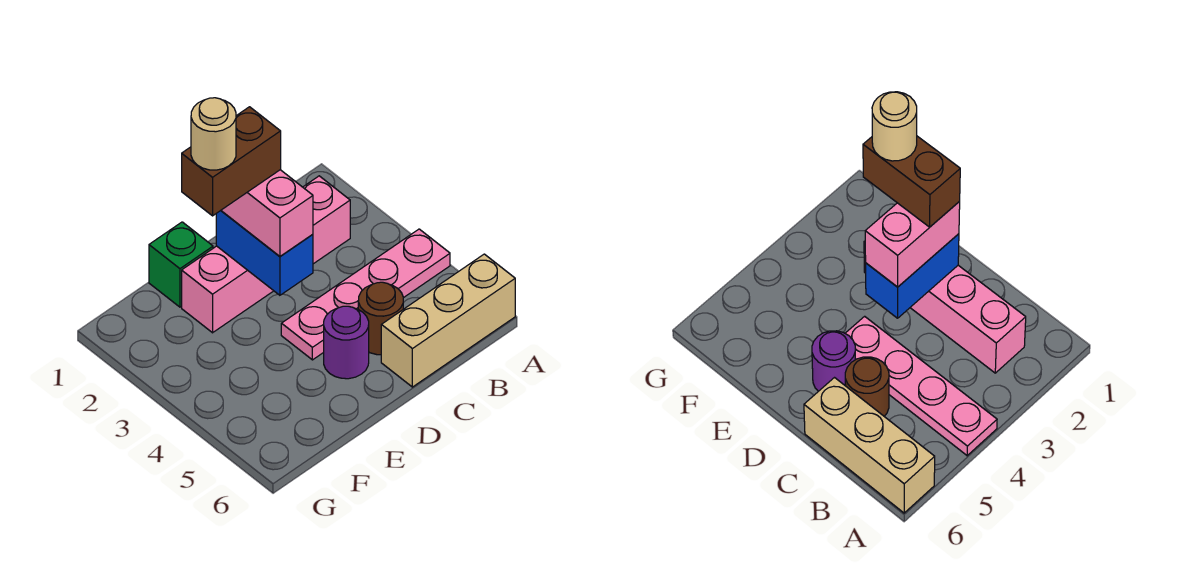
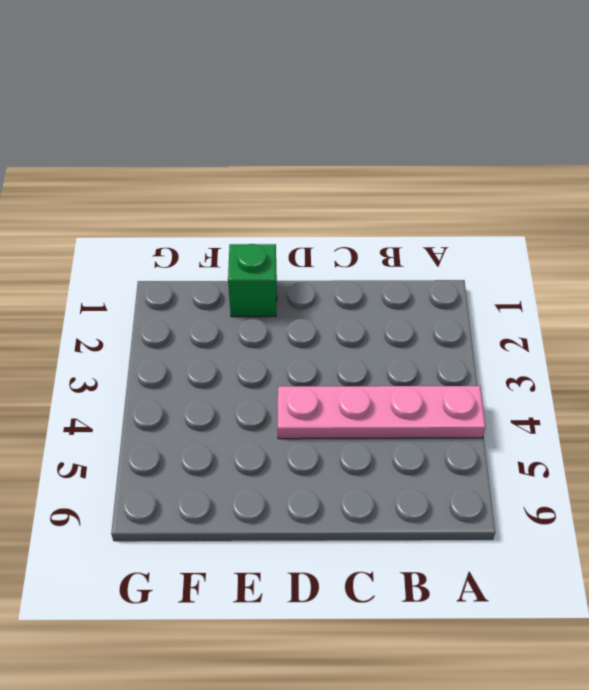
none -> tan 1x3 brick [381,254,515,387]
none -> pink 1x4 brick [182,176,350,333]

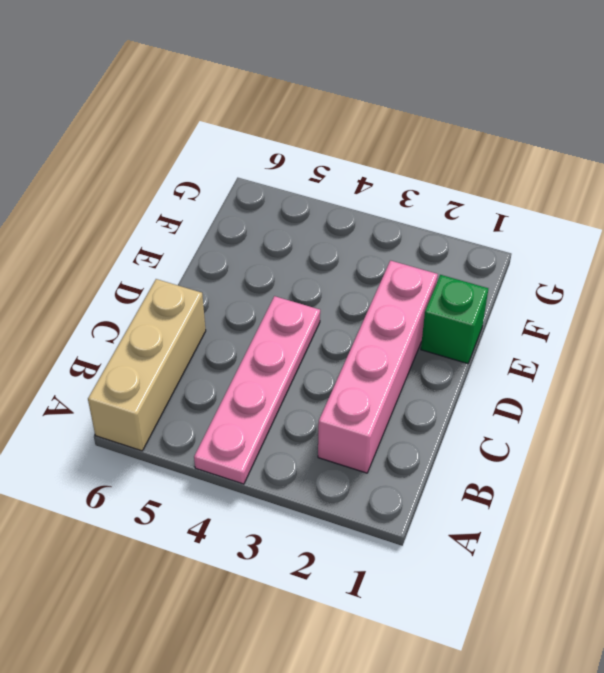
none -> brown 1x1 round brick [358,282,403,355]
none -> purple 1x1 round brick [324,306,369,379]

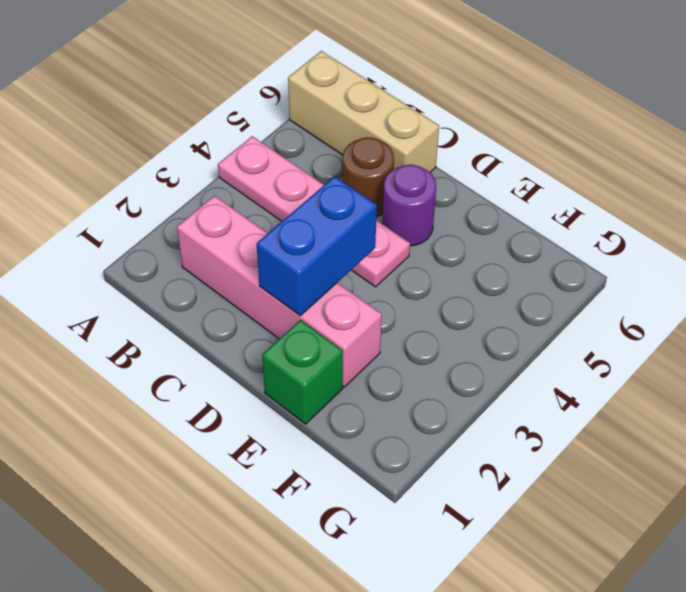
none -> pink 1x2 brick [221,170,313,256]
none -> brown 1x2 brick [182,107,281,216]

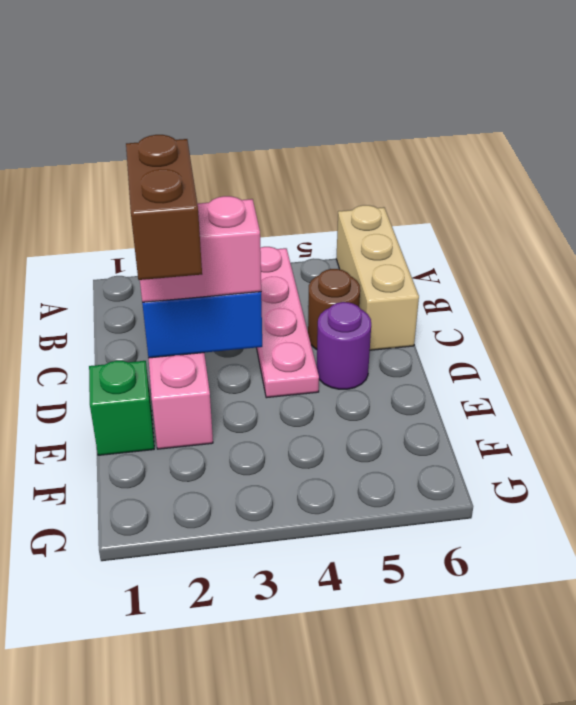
none -> tan 1x1 round brick [191,98,236,170]

